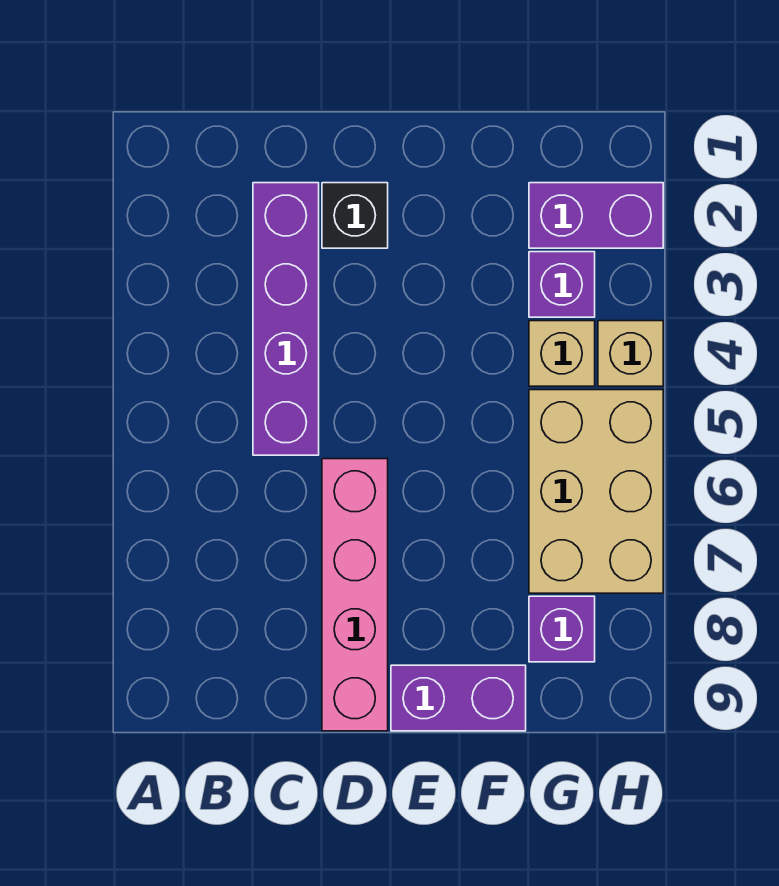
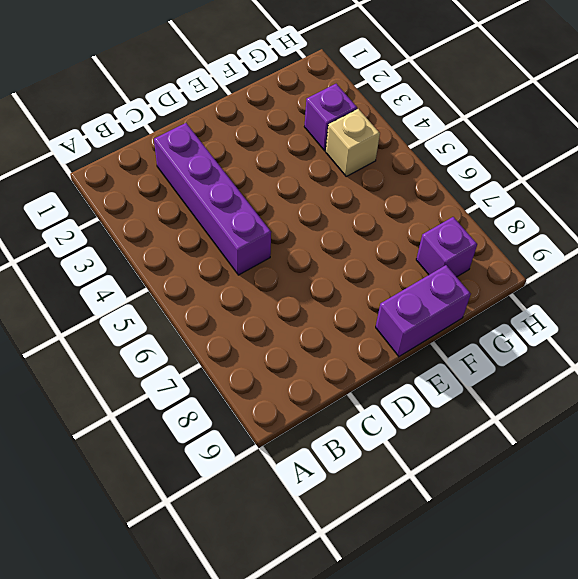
none -> black 1x1 brick [322,183,388,248]
none -> pink 1x4 brick [322,459,388,731]

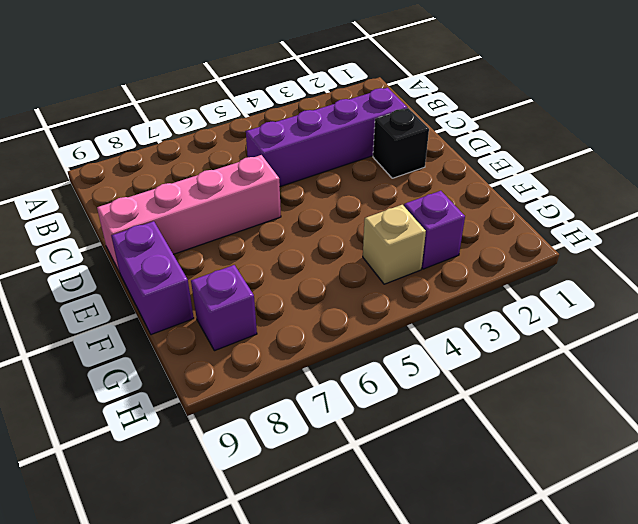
none -> purple 1x2 brick [529,183,663,248]
none -> tan 2x3 brick [529,390,663,593]

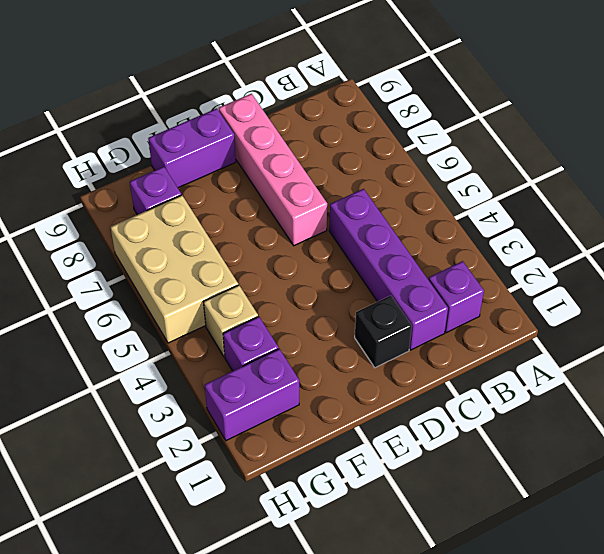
purple 1x1 brick [429,261,484,333] -> none
none -> tan 1x1 brick [598,321,663,386]

